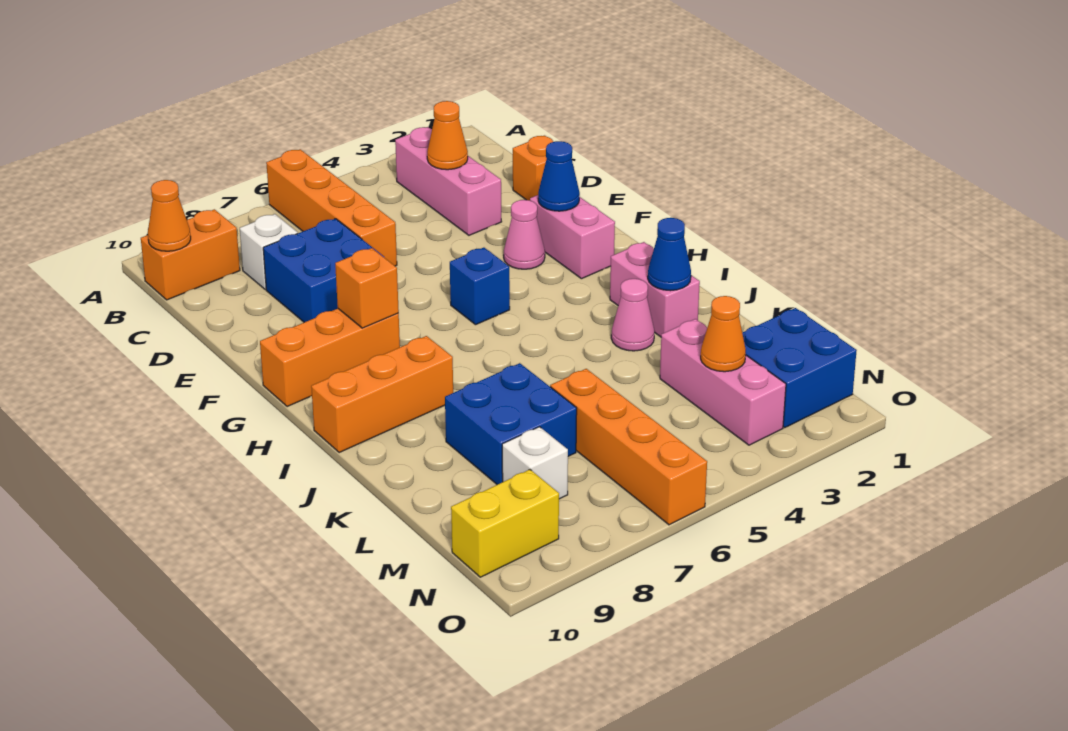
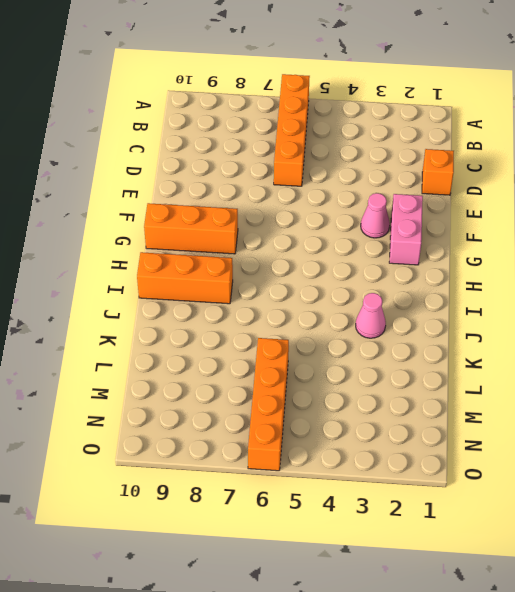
none -> pink 1x3 brick [395,127,502,235]
none -> orange 1x2 brick [141,209,240,300]
none -> white 1x1 brick [240,214,298,290]

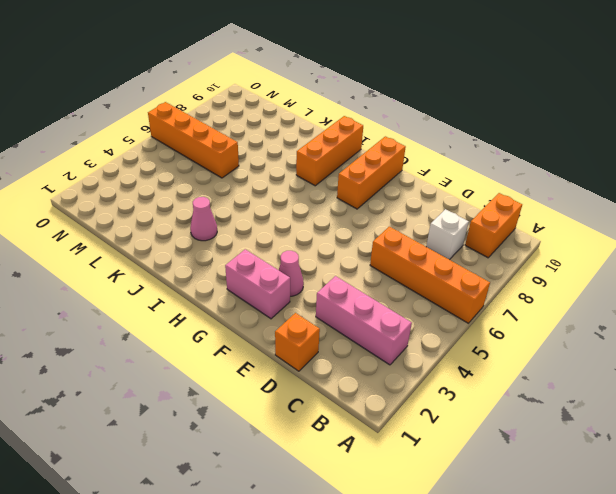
none -> blue 2x2 brick [263,219,384,322]
none -> blue 1x1 brick [450,248,510,325]
none -> pink 1x2 brick [610,242,700,337]

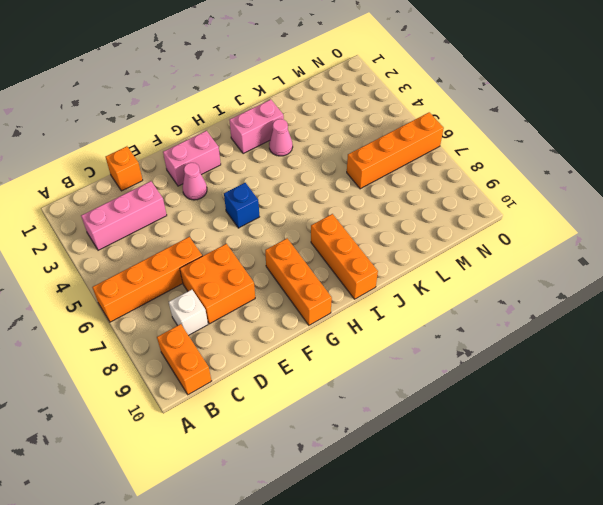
orange 2x2 brick [180,244,255,324] -> blue 2x2 brick [263,219,384,322]
none -> blue 2x2 brick [445,363,577,485]
none -> pink 1x3 brick [660,319,786,445]
none -> blue 2x2 brick [742,308,857,428]

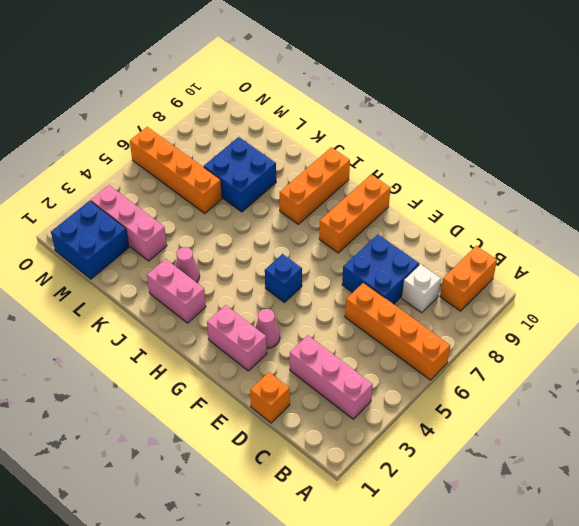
none -> white 1x1 brick [502,427,568,499]
none -> yellow 1x2 brick [451,470,559,577]
none -> orange 1x1 cone [148,180,191,251]

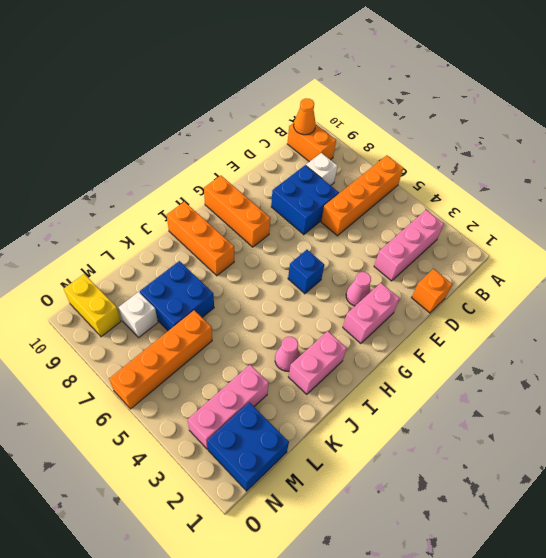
none -> orange 1x1 cone [427,101,468,170]
none -> blue 1x1 cone [538,141,580,211]
none -> orange 1x1 brick [335,248,399,328]

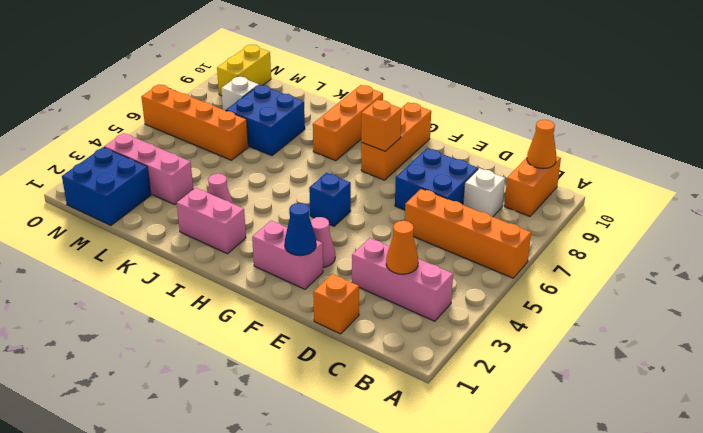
none -> blue 1x1 cone [648,218,691,291]
none -> orange 1x1 cone [701,296,746,372]

